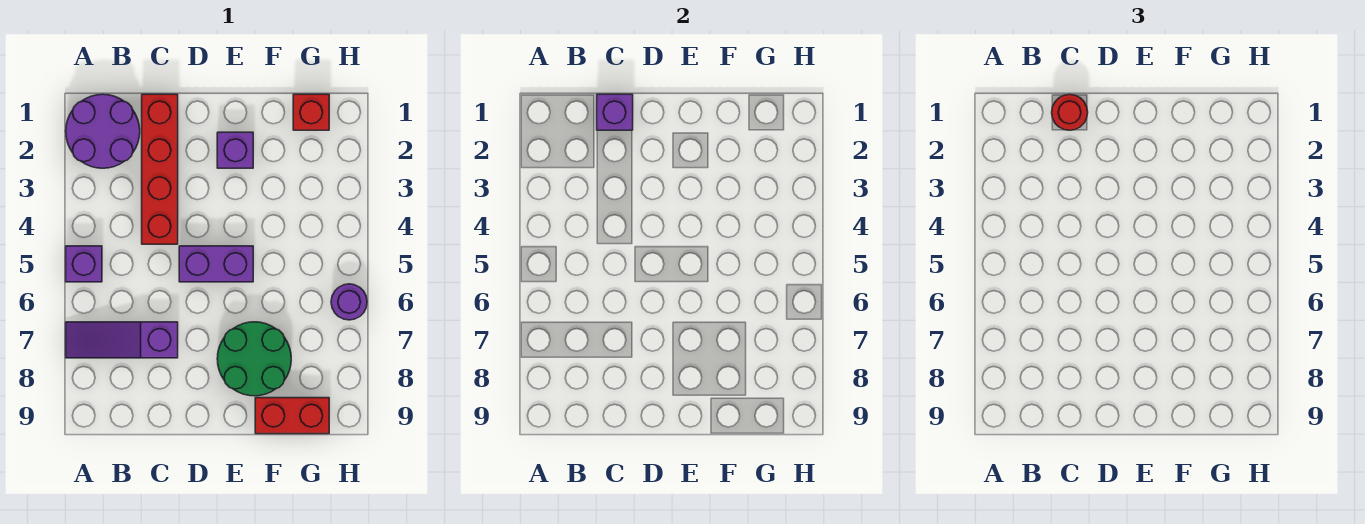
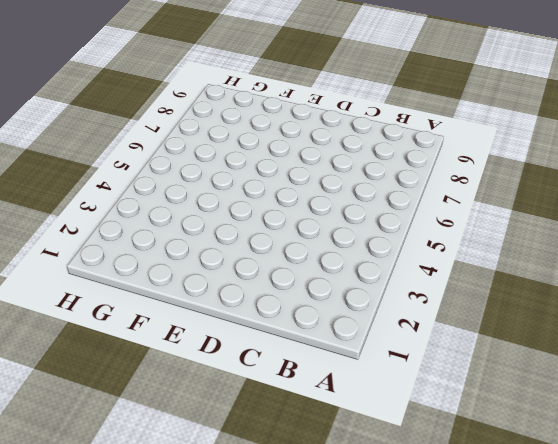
none -> purple 2x2 round brick [66,94,140,168]
none -> purple 1x1 brick [66,246,102,282]
none -> purple 1x3 slope [66,322,178,358]

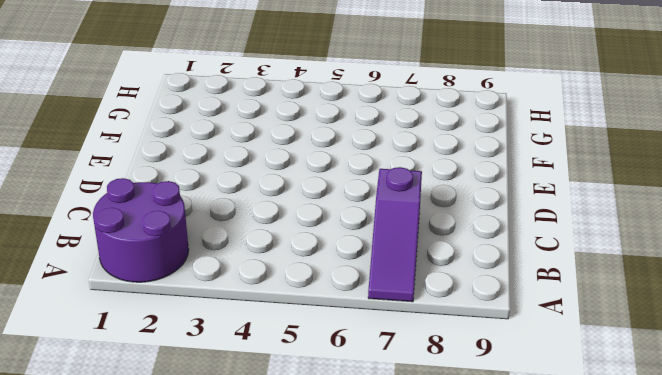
none -> purple 1x1 brick [66,246,102,282]
none -> red 1x4 brick [142,94,178,244]
none -> purple 1x2 brick [179,246,253,282]

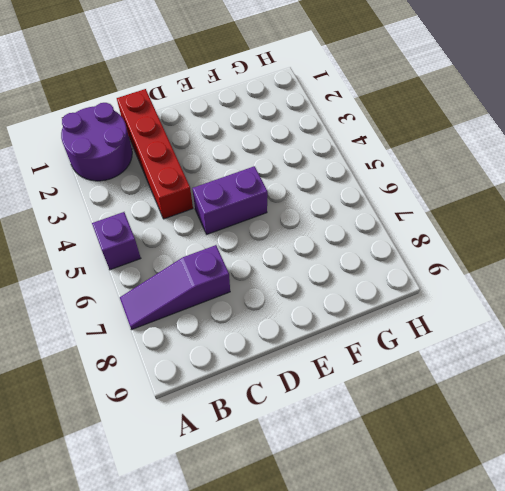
none -> purple 1x1 brick [217,132,253,168]
none -> green 2x2 round brick [217,322,291,396]
none -> red 1x2 brick [255,398,329,434]

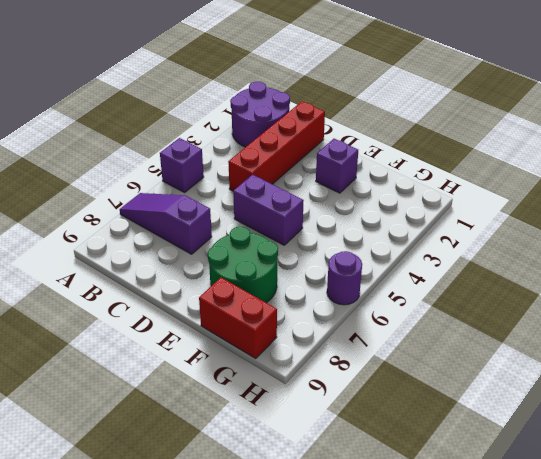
none -> red 1x1 brick [293,94,329,130]
none -> purple 1x1 brick [597,94,633,130]
none -> red 1x1 round brick [1052,94,1088,130]

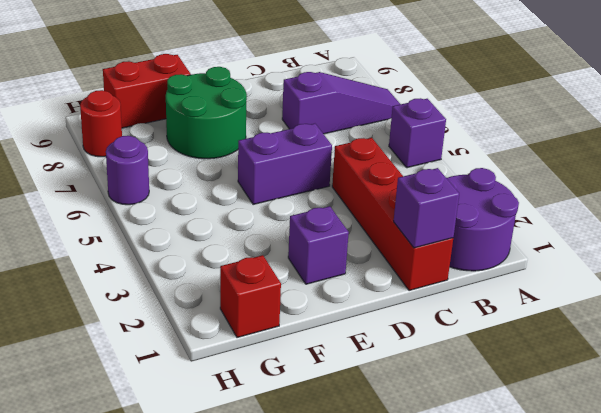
red 1x1 round brick [80,90,122,157] -> red 1x1 round brick moved to [1052,94,1088,130]

